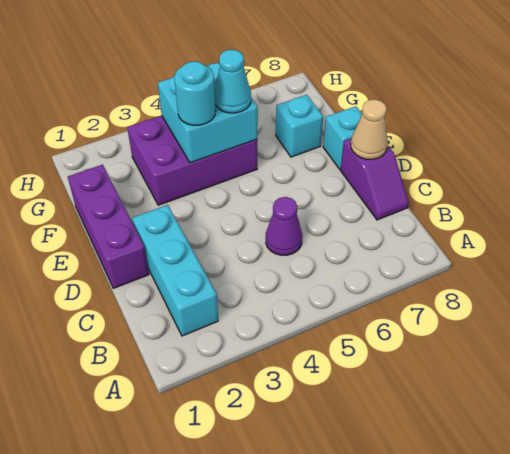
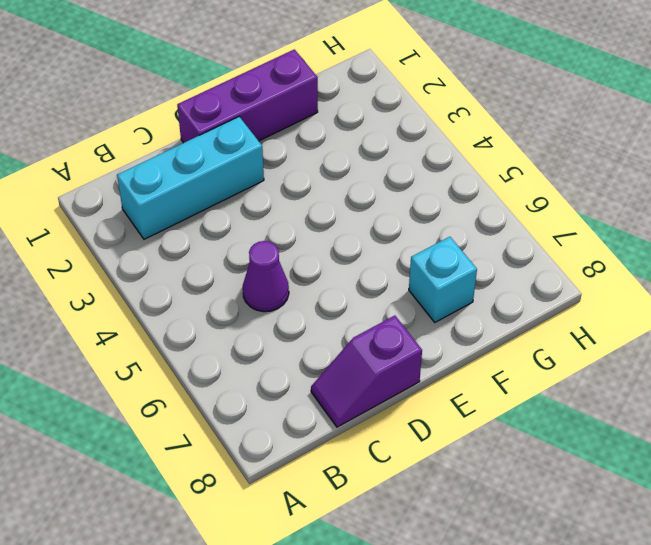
none -> cyan 1x1 brick [323,106,362,169]
none -> purple 2x3 brick [127,116,257,205]

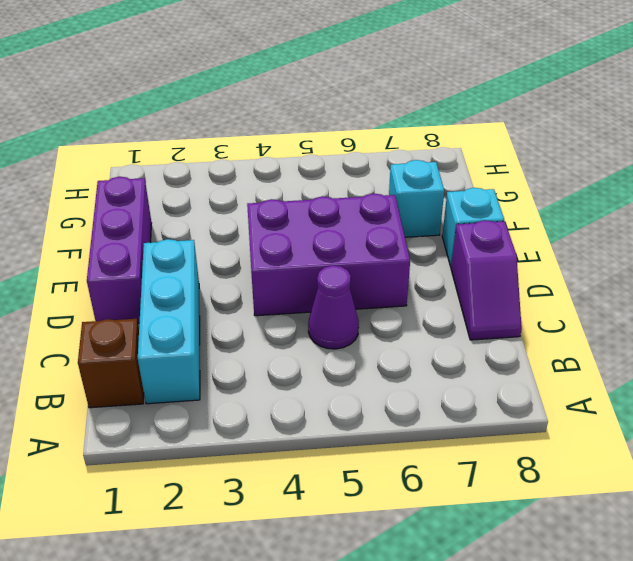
brown 1x1 brick [78,319,144,408] -> none
purple 2x3 brick [247,194,410,316] -> purple 2x3 brick moved to [127,116,257,205]
none -> tan 1x1 cone [351,99,388,160]
none -> cyan 2x2 brick [158,63,258,163]

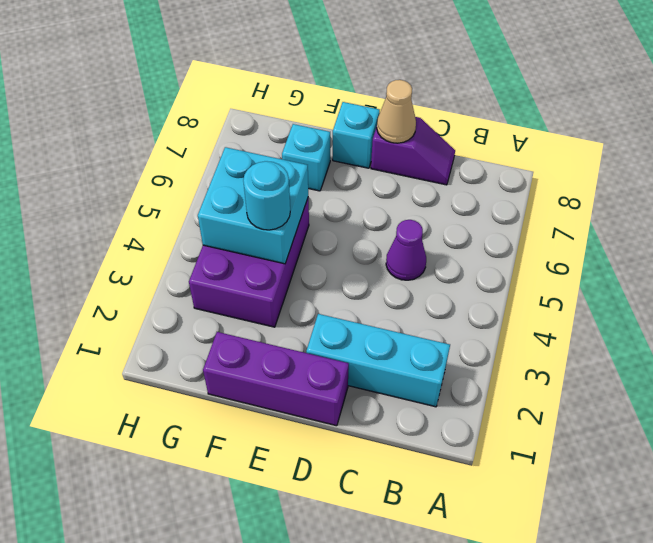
none -> cyan 1x1 cone [215,50,251,113]

